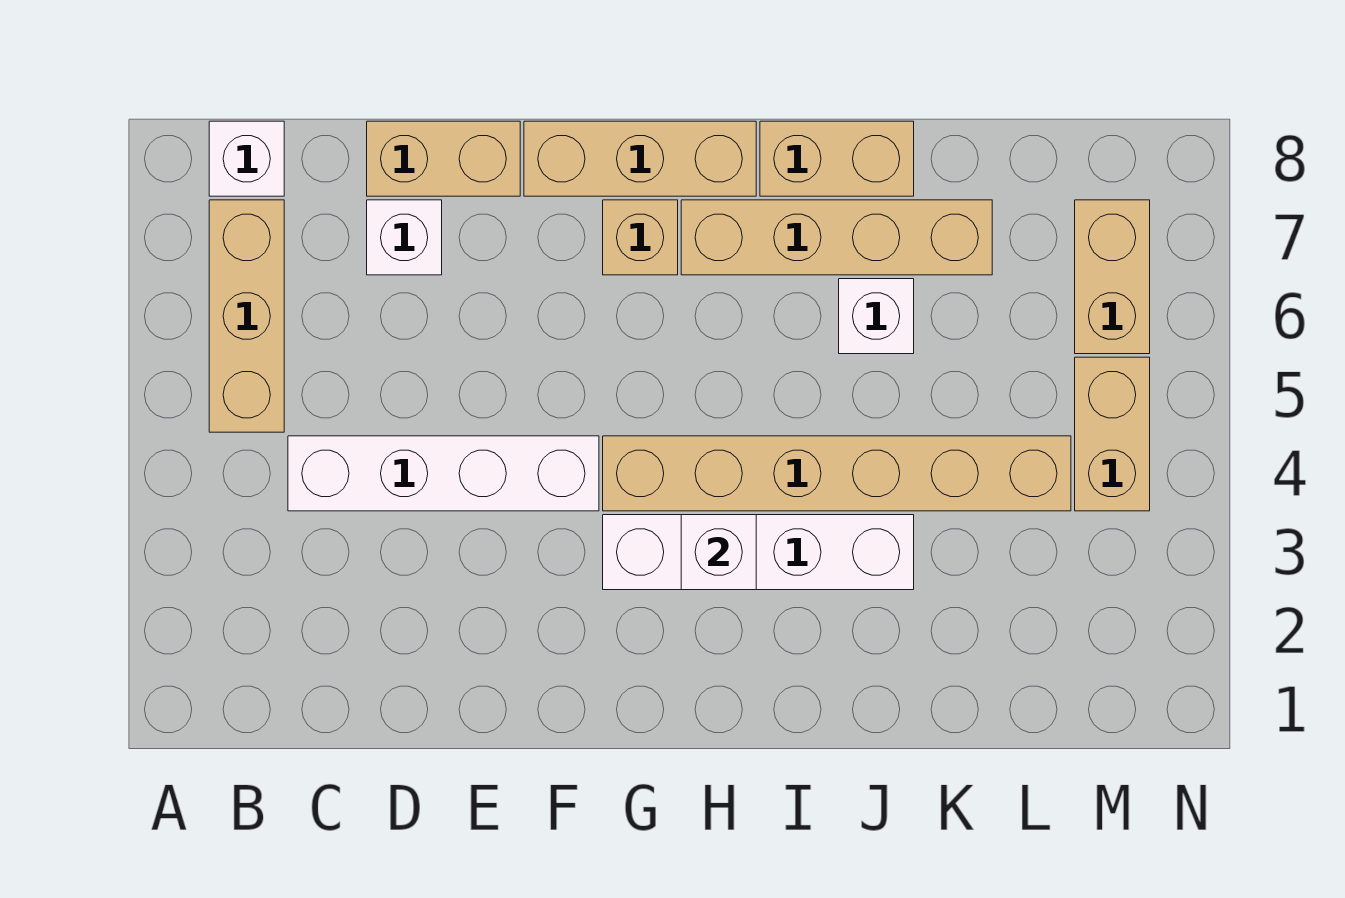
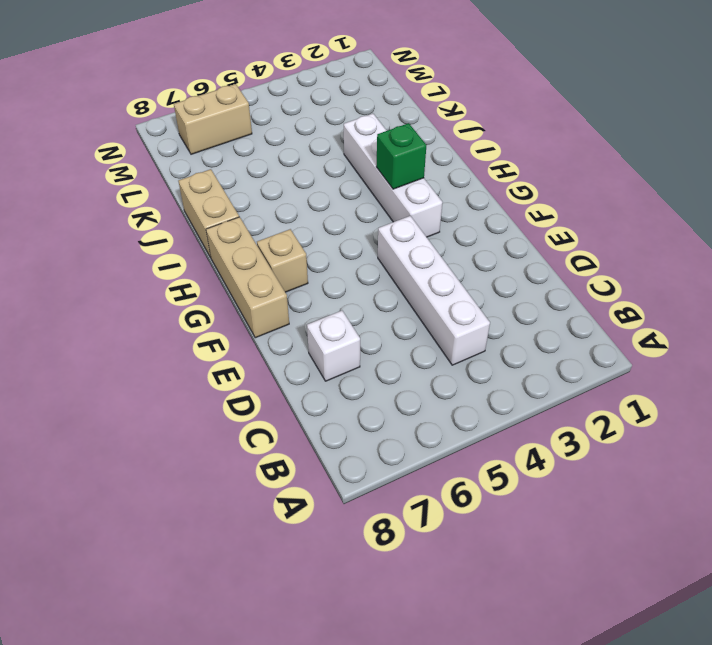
green 1x1 brick [376,123,426,189] -> white 1x1 brick [681,515,756,590]
none -> tan 1x3 brick [209,200,284,432]
none -> white 1x1 brick [209,121,284,196]
none -> tan 1x2 brick [367,121,520,196]

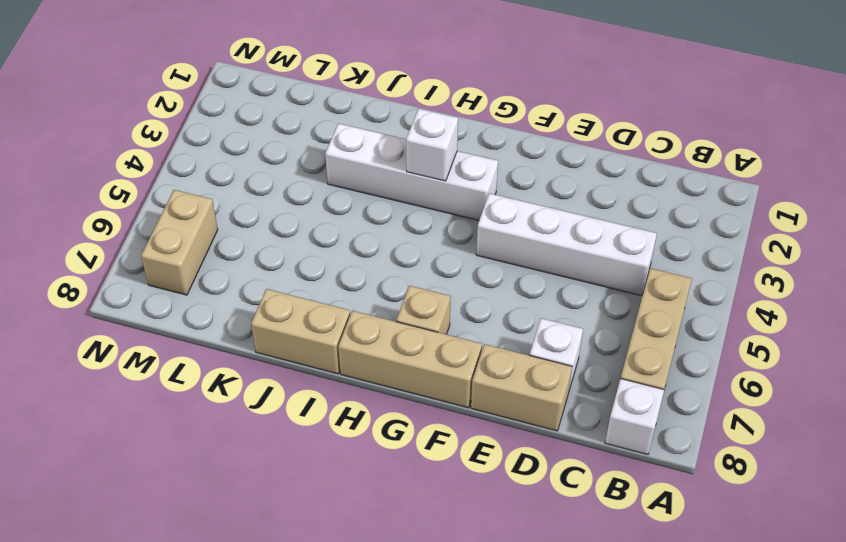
none -> tan 1x6 brick [603,436,1071,511]
none -> tan 1x4 brick [681,200,992,275]
none -> white 1x1 brick [839,279,914,354]

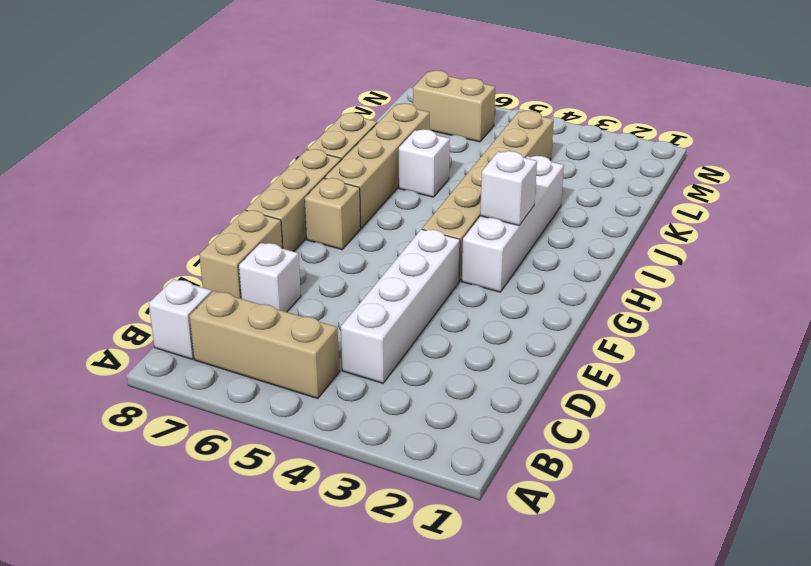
none -> tan 1x2 brick [1075,357,1150,511]

